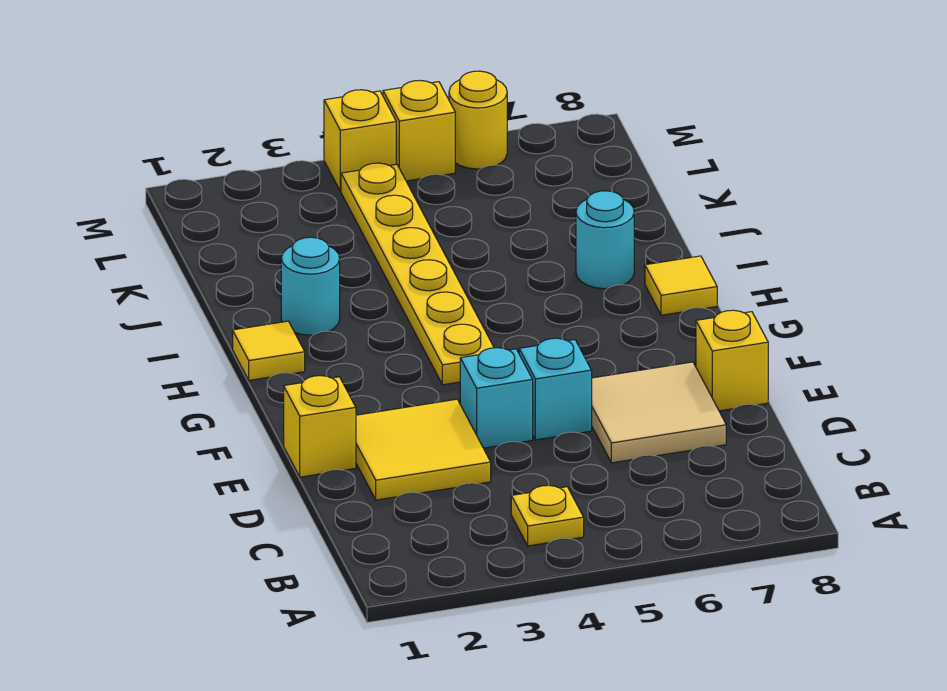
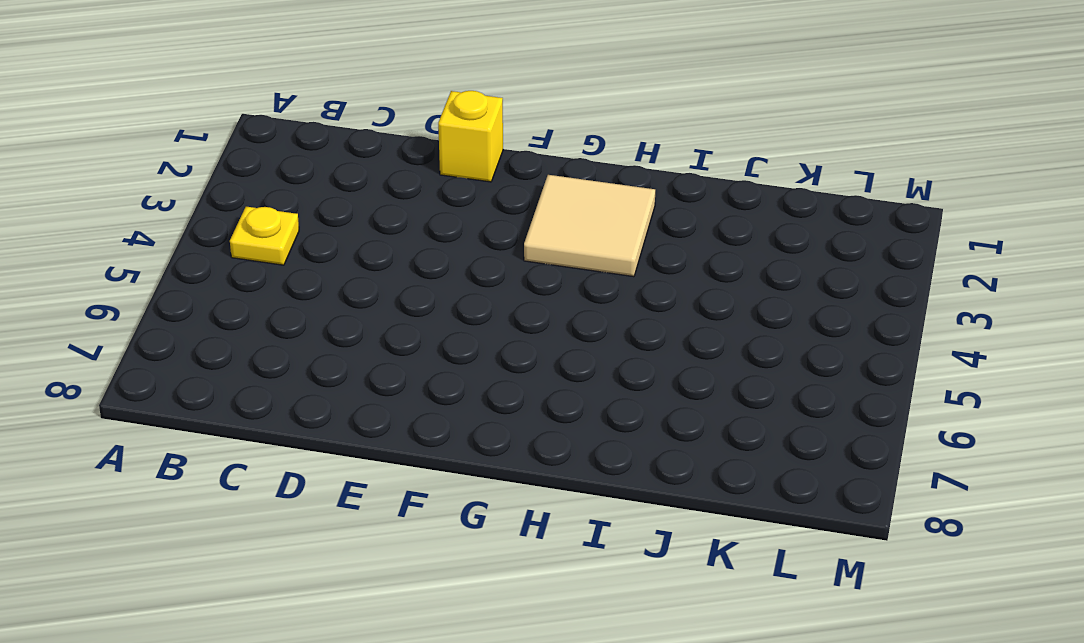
tan 2x2 tile [524,175,655,277] -> tan 2x2 tile moved to [592,362,726,463]
none -> yellow 2x2 tile [356,399,491,500]
none -> cyan 1x1 brick [460,348,533,448]
none -> cyan 1x1 brick [519,338,592,440]

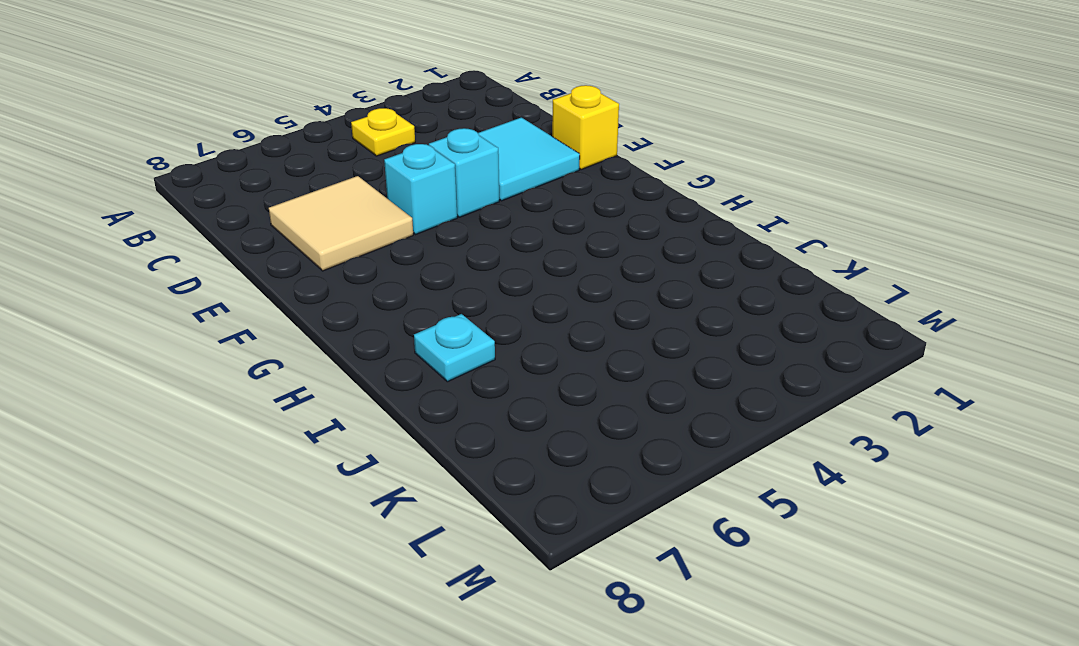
cyan 2x2 tile [478,117,580,201] -> yellow 2x2 tile [356,399,491,500]
cyan 1x1 plate [414,314,495,382] -> cyan 1x1 round brick [576,191,634,289]
none -> yellow 1x1 brick [696,310,768,411]
none -> yellow 1x6 plate [341,163,494,385]
none -> yellow 1x1 tile [233,321,305,380]

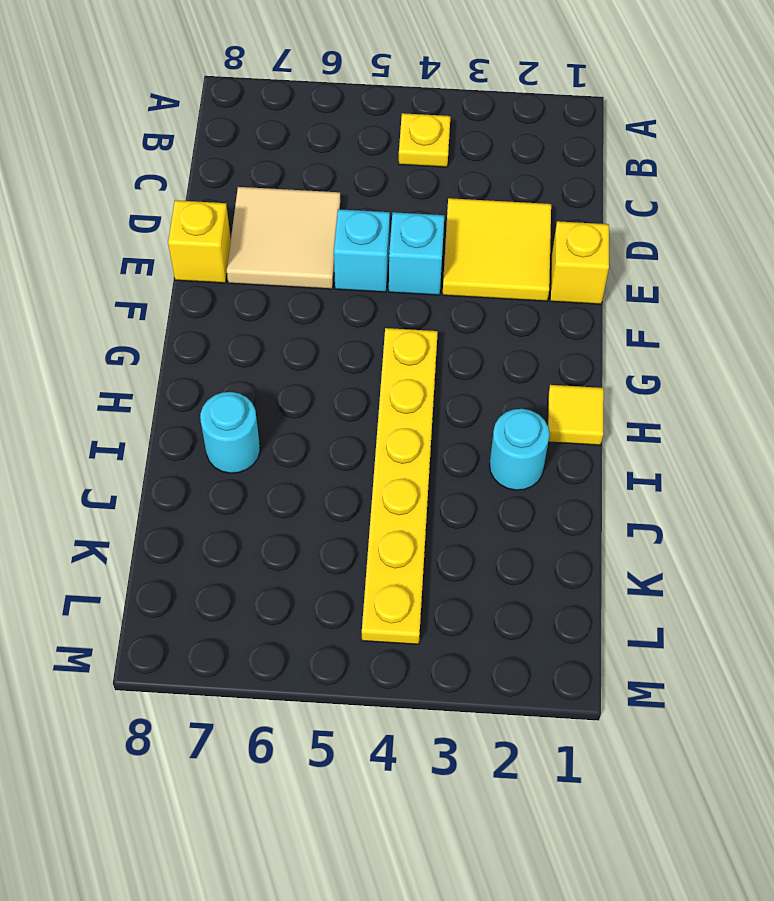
none -> yellow 1x1 tile [645,256,717,315]
none -> yellow 1x1 brick [324,90,396,191]
none -> yellow 1x1 brick [383,80,455,181]

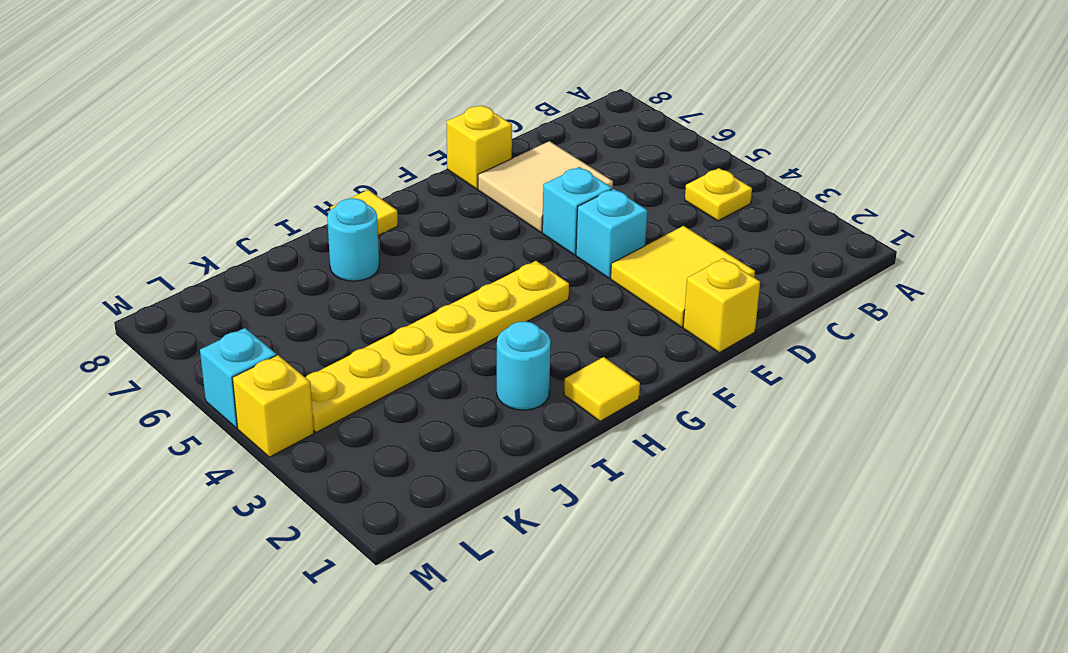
cyan 1x1 brick [200,328,276,428] -> yellow 1x1 brick [383,80,455,181]
none -> yellow 1x1 round brick [449,71,507,169]

